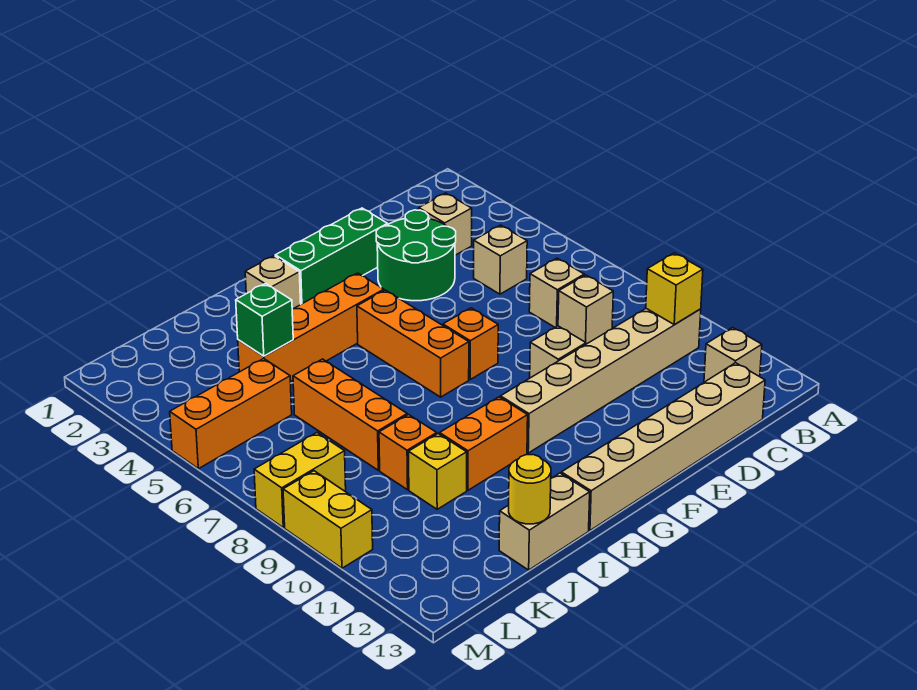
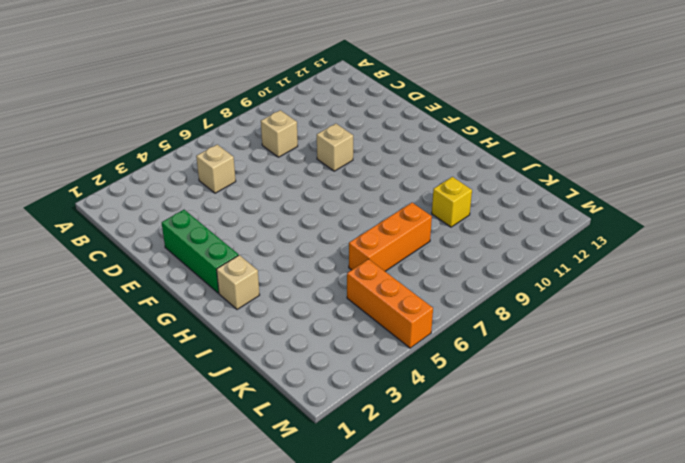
none -> tan 1x6 brick [501,309,701,453]
none -> tan 1x1 brick [704,327,762,382]
none -> tan 1x1 brick [419,193,472,255]

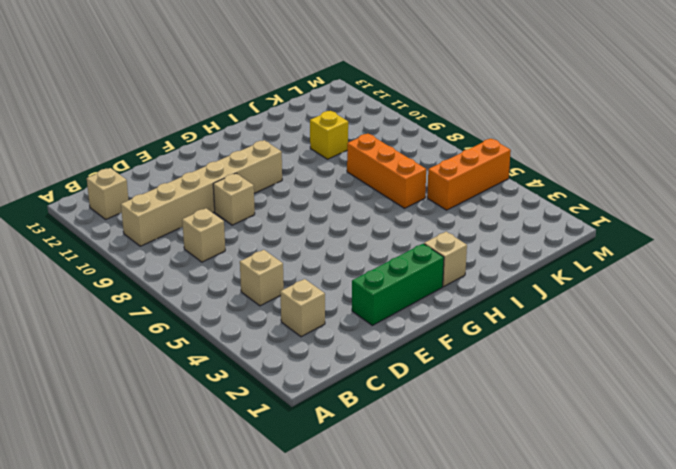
none -> tan 1x1 brick [529,258,584,327]
none -> tan 1x6 brick [561,363,765,530]
none -> green 2x2 round brick [376,210,456,301]

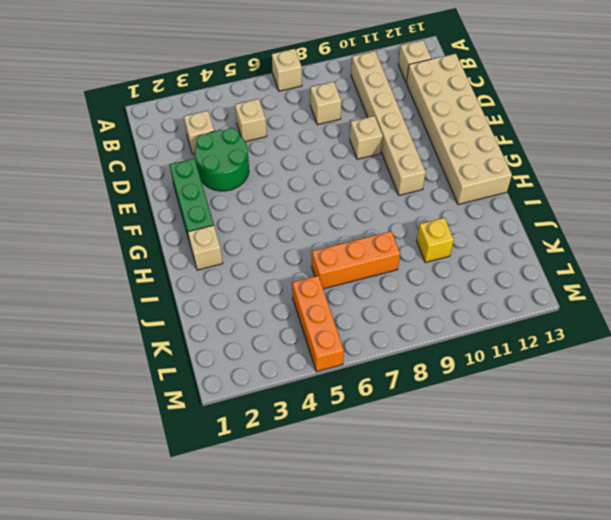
tan 1x1 brick [272,49,302,91] -> tan 1x1 brick moved to [529,258,584,327]
tan 2x6 brick [406,54,512,205] -> tan 1x6 brick [561,363,765,530]
none -> orange 1x1 brick [443,308,498,379]
none -> orange 1x4 brick [238,273,384,382]
none -> orange 1x3 brick [357,290,469,397]

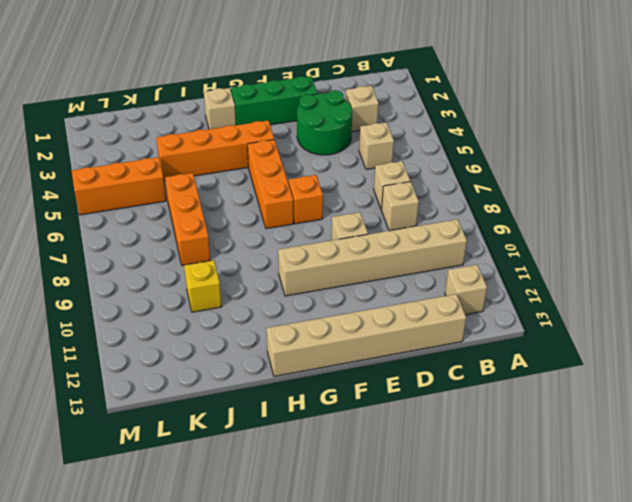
none -> orange 1x2 brick [440,397,528,490]
none -> tan 1x2 brick [499,473,590,570]
none -> orange 1x1 brick [379,415,437,490]

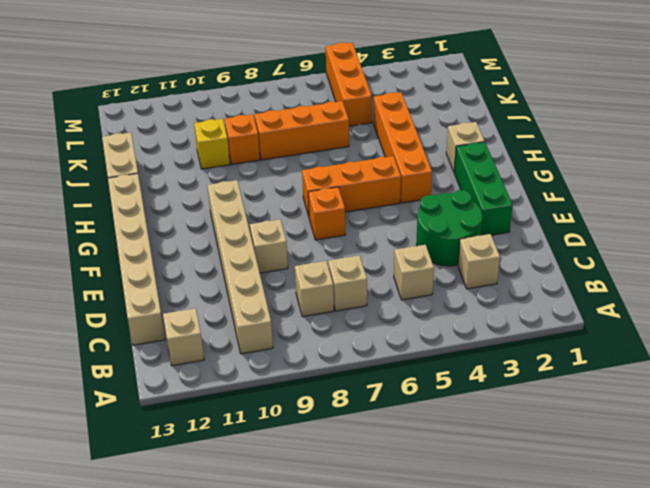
none -> orange 1x2 brick [440,397,528,490]
none -> yellow 1x2 brick [254,433,346,527]
none -> yellow 1x2 brick [283,471,373,568]

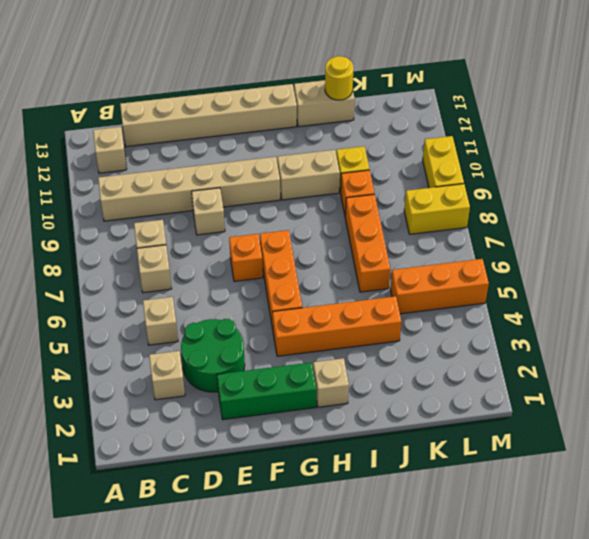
tan 1x2 brick [278,150,340,200] -> orange 1x2 brick [440,397,528,490]
none -> yellow 1x1 brick [646,253,703,325]
none -> green 1x1 brick [236,284,293,356]

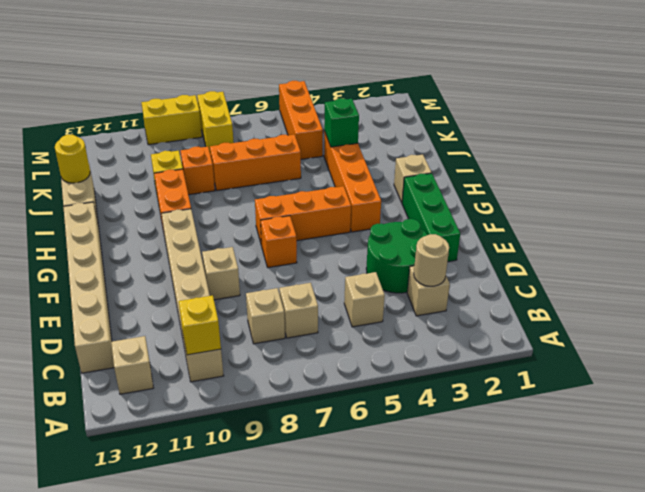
tan 1x1 round brick [414,234,449,286] -> none

